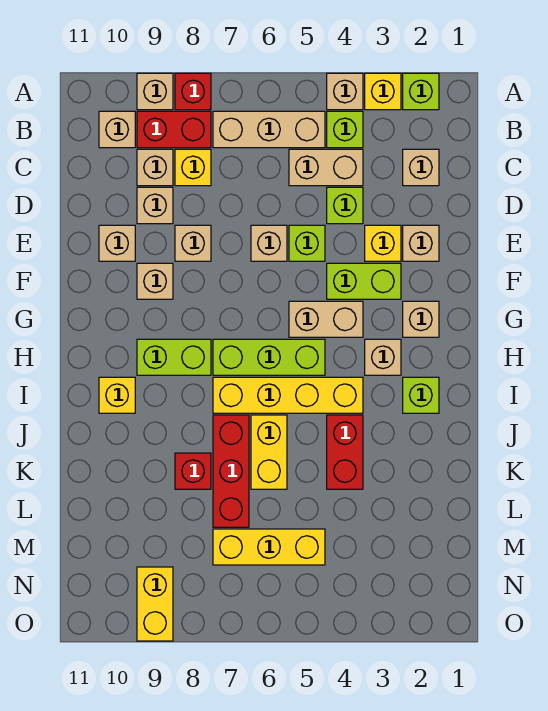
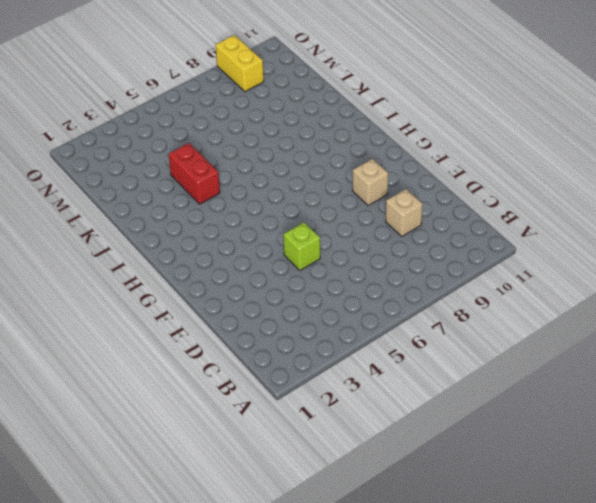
none -> lime 1x1 brick [403,73,439,110]
none -> yellow 1x1 brick [365,73,401,110]
none -> tan 1x1 brick [327,73,363,110]
none -> red 1x1 brick [175,73,211,110]

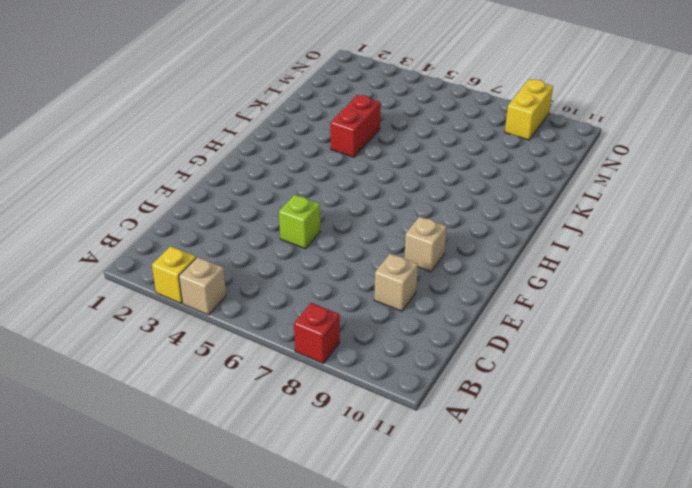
none -> lime 1x1 brick [403,73,439,110]
none -> tan 1x1 brick [137,73,173,110]
none -> lime 1x1 brick [327,111,363,148]
none -> tan 1x3 brick [213,111,325,148]

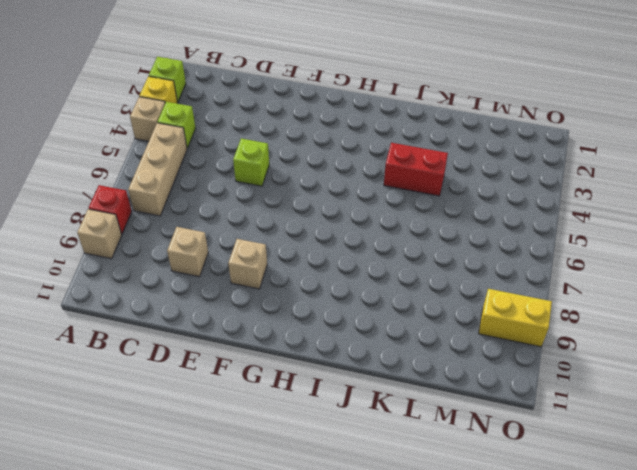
none -> red 1x2 brick [137,111,211,148]
none -> tan 1x1 brick [99,111,135,148]
none -> tan 1x1 brick [403,149,439,186]
none -> tan 1x2 brick [289,149,363,186]

